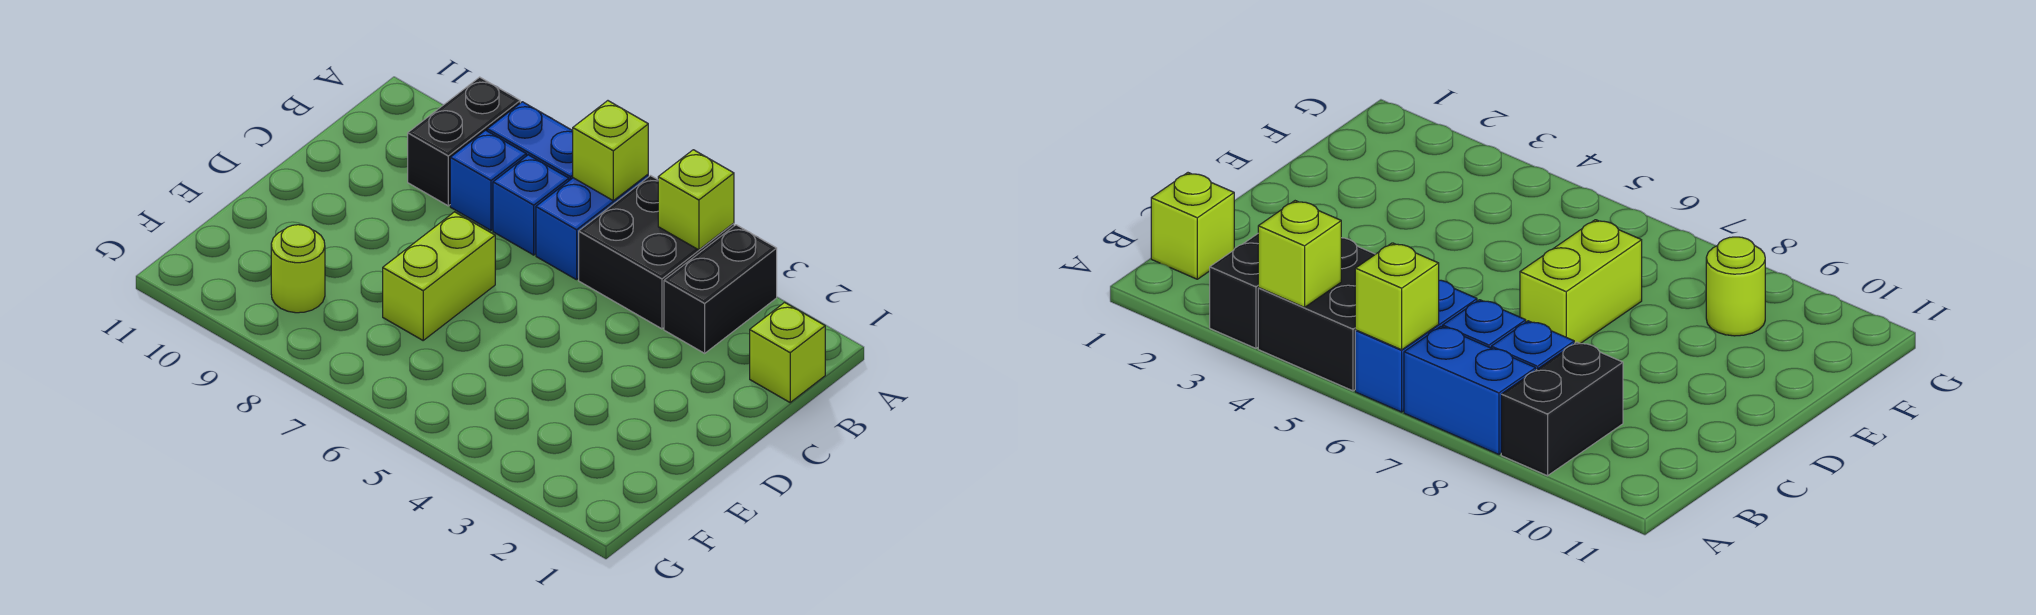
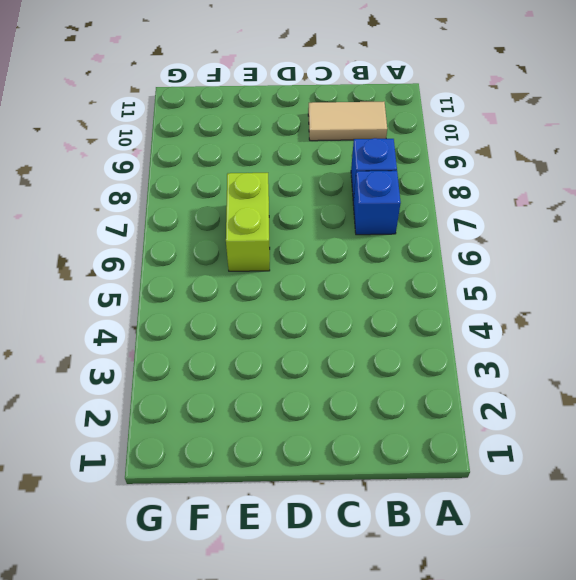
tan 1x2 tile [308,102,387,141] -> none
lime 1x2 brick [226,173,270,271] -> lime 1x2 brick turned to [383,212,495,340]
none -> black 1x2 brick [664,225,777,353]
none -> black 2x2 brick [579,176,734,329]
none -> blue 1x2 brick [536,175,648,280]

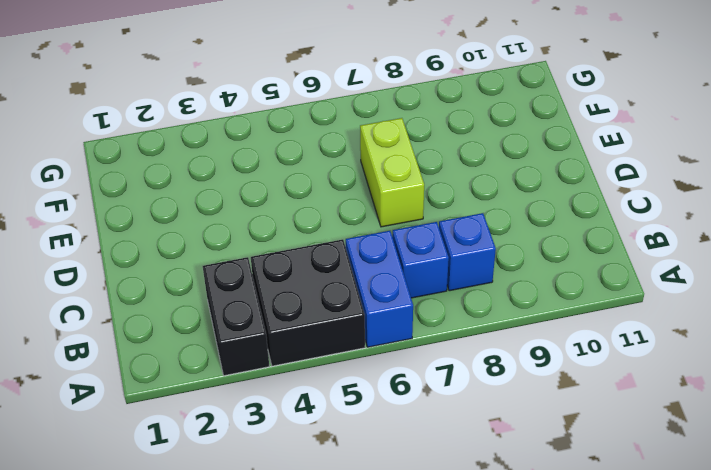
none -> blue 1x2 brick [487,102,573,180]
none -> black 1x2 brick [408,77,520,206]
none -> lime 1x1 brick [750,302,825,402]

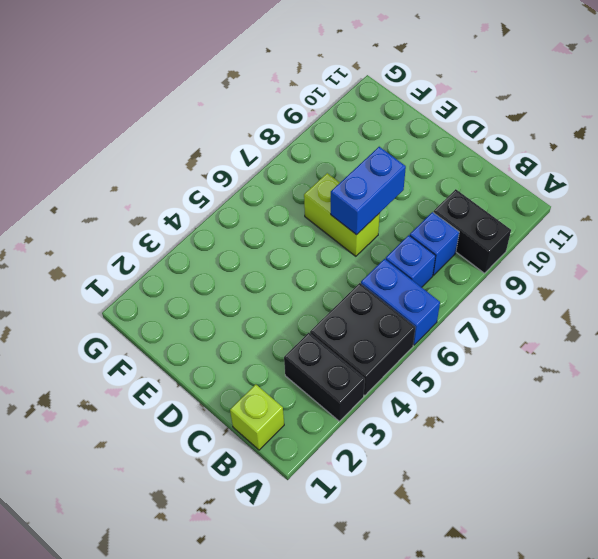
blue 1x2 brick [331,147,406,235] -> blue 1x2 brick moved to [487,102,573,180]
none -> lime 1x1 round brick [271,225,325,313]
none -> lime 1x1 brick [658,150,734,250]
none -> lime 1x1 brick [573,101,648,201]

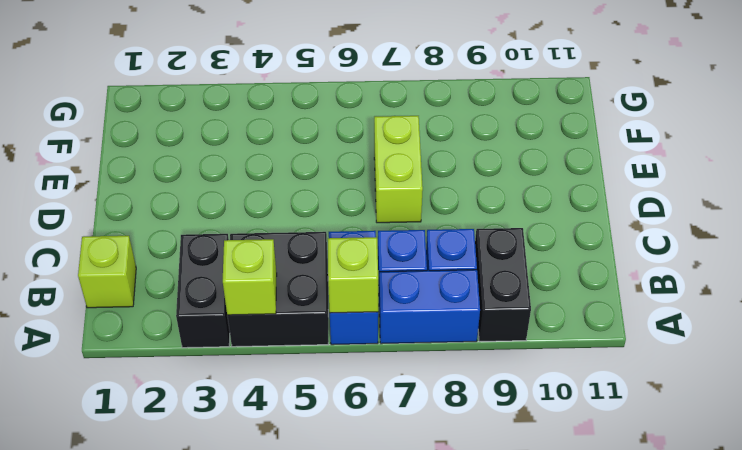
none -> lime 1x1 round brick [271,225,325,313]

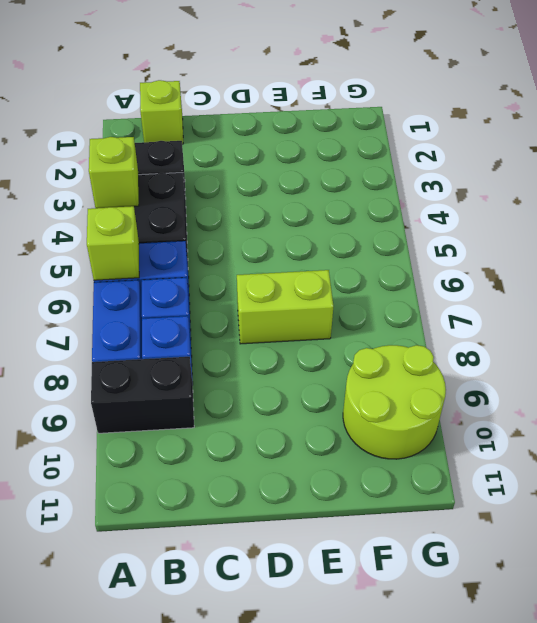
lime 2x2 round brick [343,345,446,459] -> lime 1x1 round brick [271,225,325,313]

